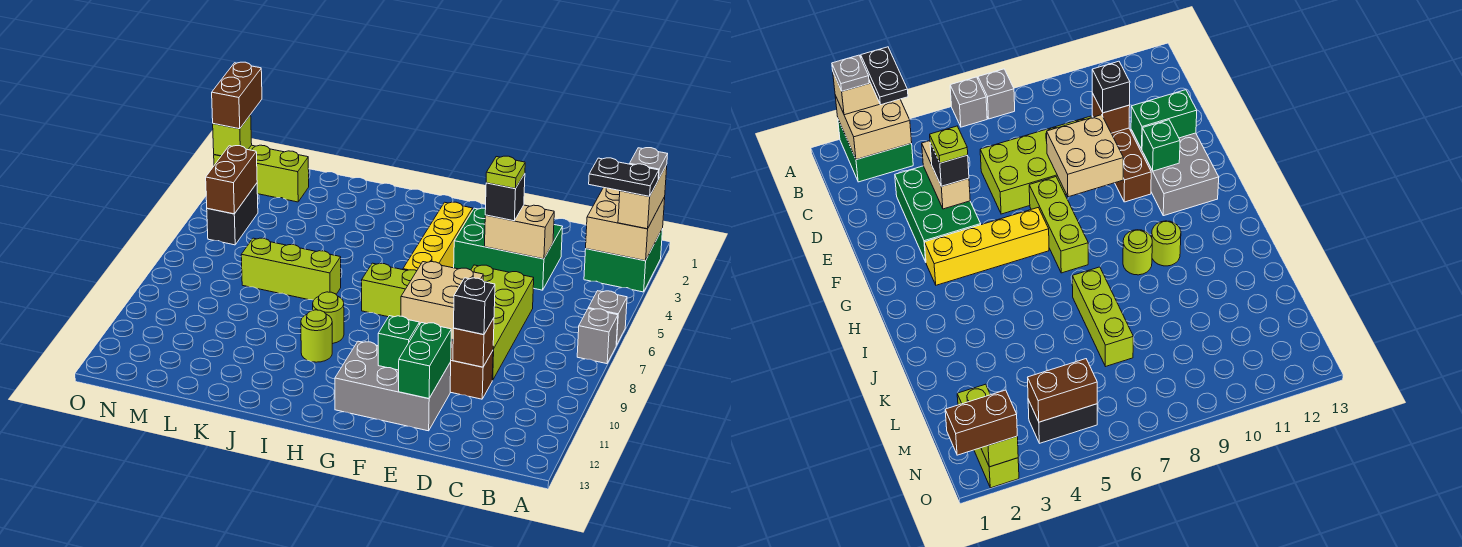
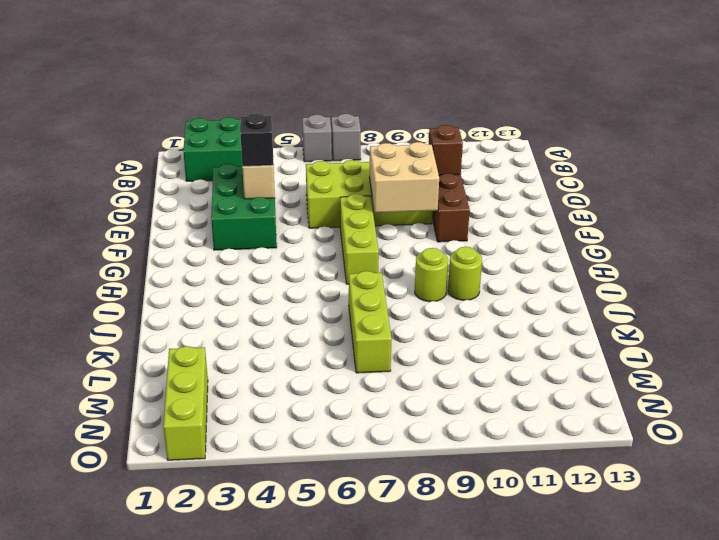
none -> grey 2x3 brick [335,341,451,431]
none -> yellow 1x4 brick [403,202,473,271]
none -> black 1x2 brick [207,183,258,245]

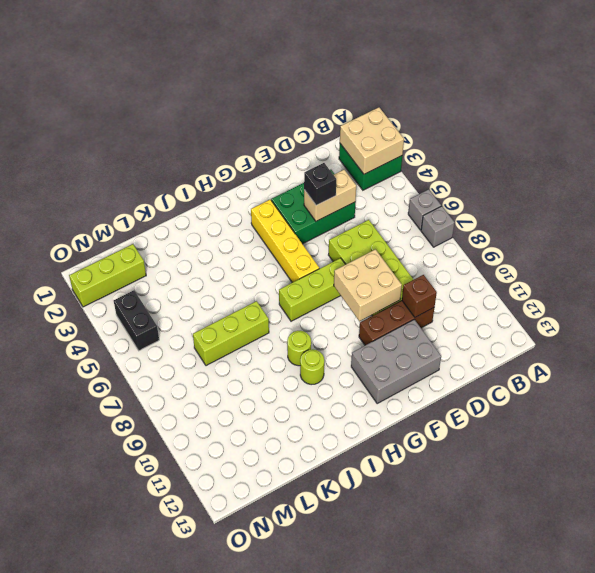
none -> green 1x2 brick [399,323,452,399]
none -> green 1x1 brick [378,316,419,370]
none -> brown 1x2 brick [206,146,257,214]

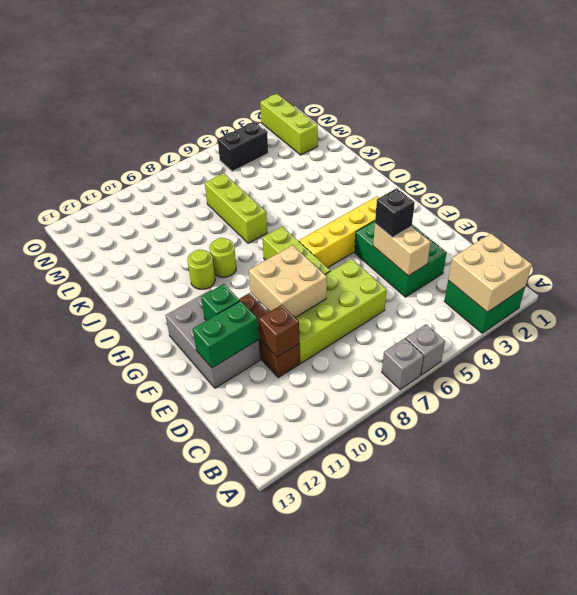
none -> brown 1x2 brick [206,146,257,214]
none -> lime 1x1 brick [213,115,252,156]
none -> tan 1x2 brick [618,165,667,229]

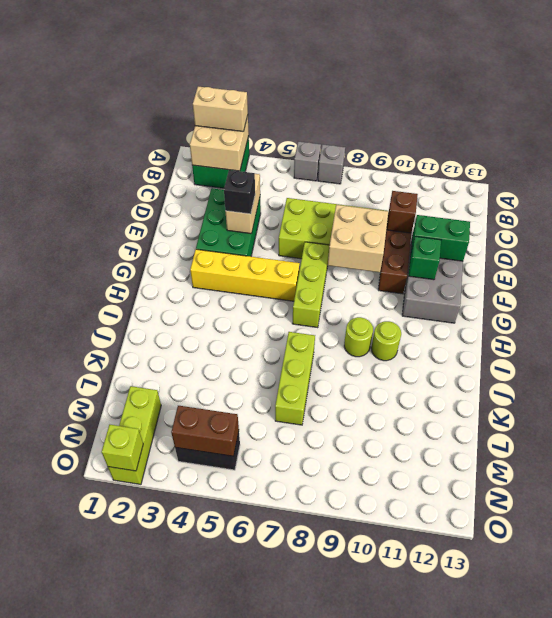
none -> black 1x1 brick [453,278,495,335]
none -> brown 1x2 brick [212,62,262,129]
none -> grey 1x1 plate [630,148,668,179]

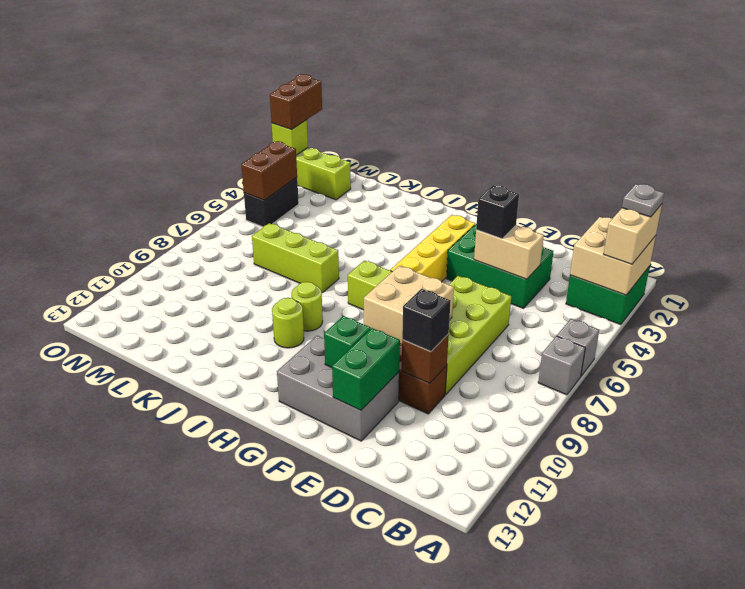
none -> black 1x2 plate [589,158,659,196]
none -> lime 1x1 plate [486,156,525,189]

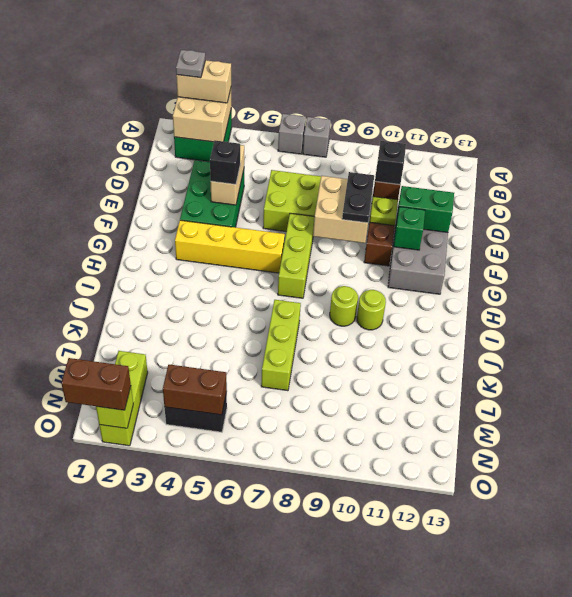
black 1x2 plate [342,172,374,223] -> black 1x2 plate moved to [589,158,659,196]
lime 1x1 plate [370,196,398,226] -> lime 1x1 plate moved to [486,156,525,189]

